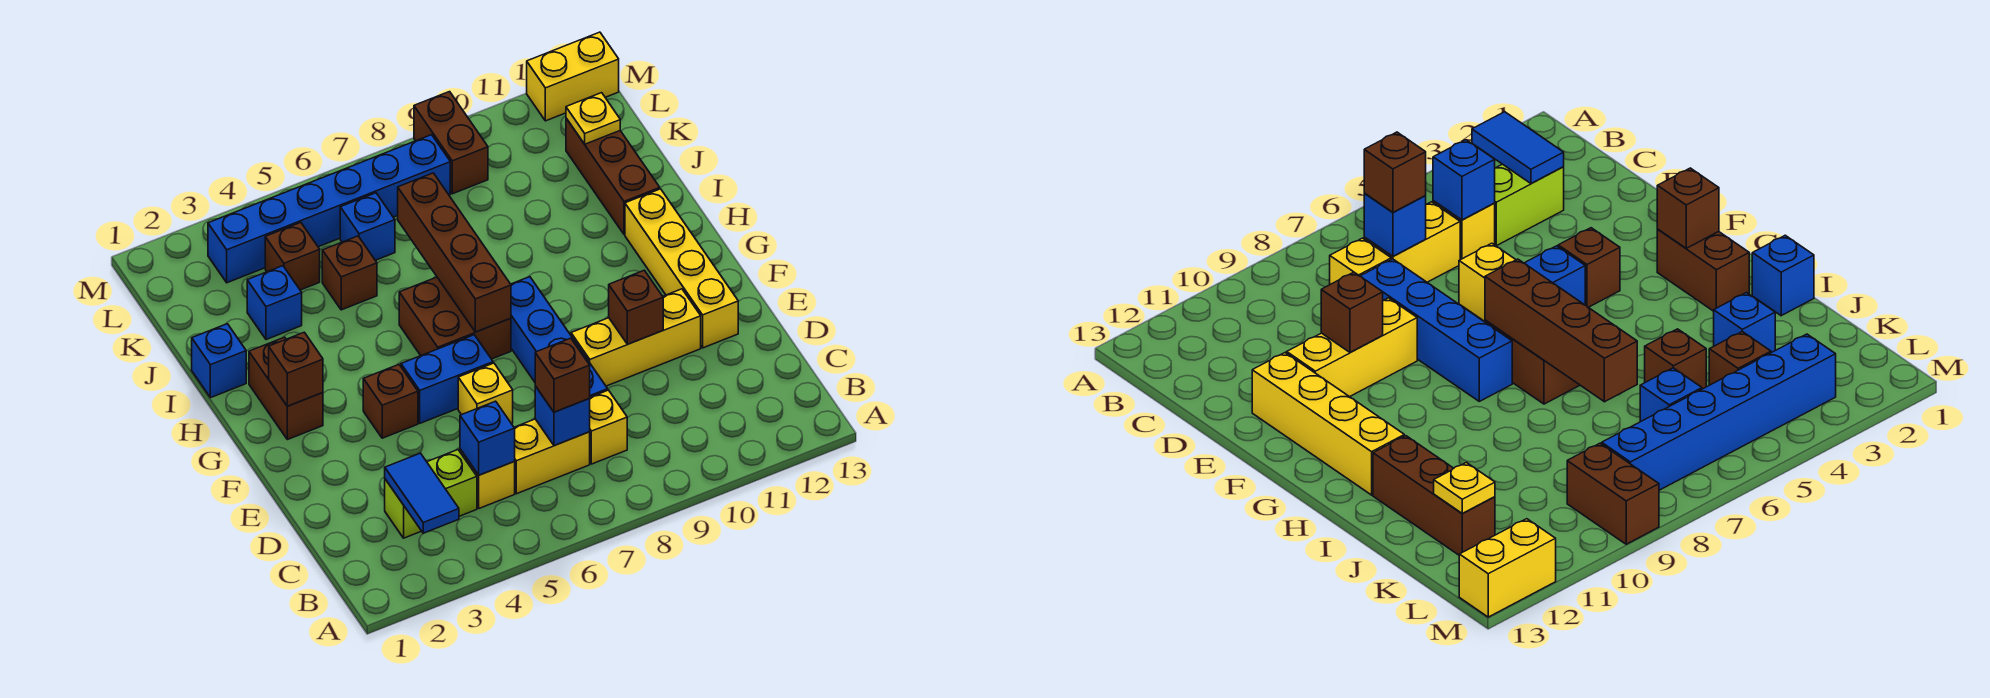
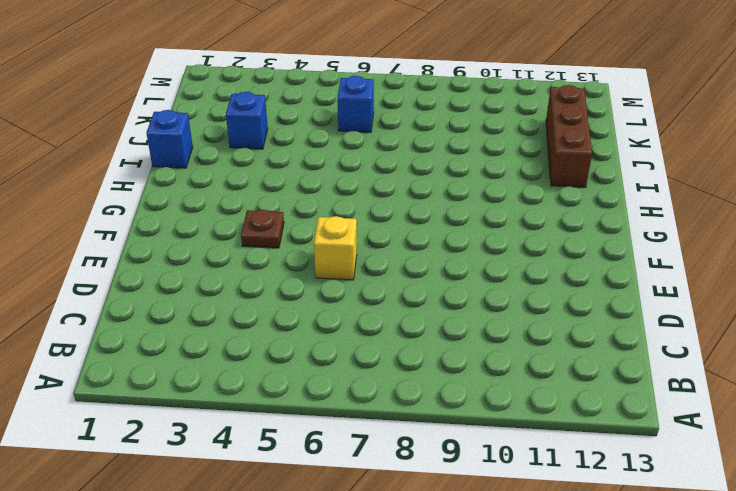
brown 1x1 plate [241,210,284,248] -> brown 1x1 brick [363,365,418,438]
none -> lime 1x2 brick [385,450,477,538]
none -> yellow 1x1 brick [460,449,515,508]
none -> yellow 1x2 brick [514,419,590,494]

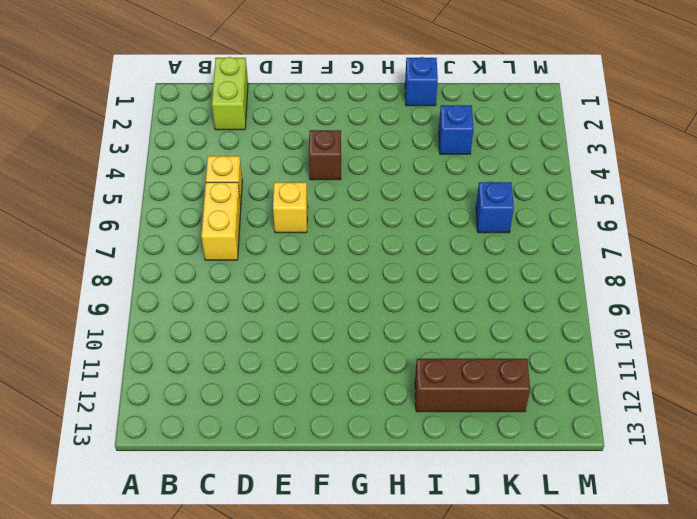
lime 1x2 brick [212,57,248,130] -> lime 1x2 brick moved to [385,450,477,538]
none -> yellow 1x1 brick [589,390,627,464]
none -> blue 1x4 brick [511,277,608,397]
none -> yellow 1x3 brick [571,289,701,386]

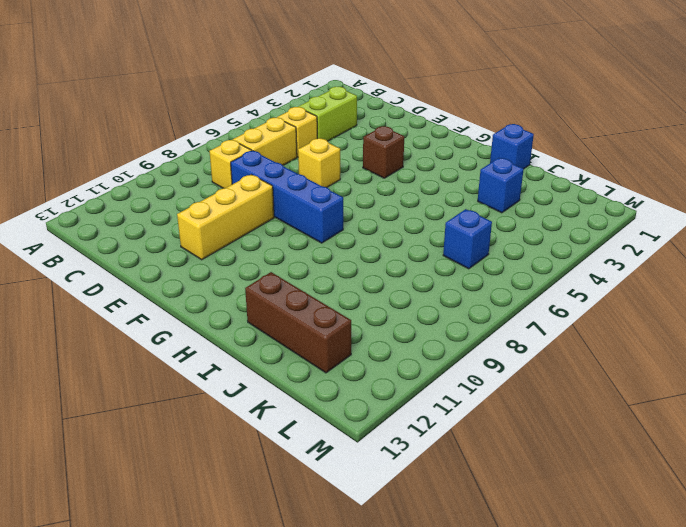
none -> yellow 1x4 brick [625,189,738,348]
none -> blue 1x2 brick [401,335,493,423]
none -> brown 1x2 brick [249,337,323,440]

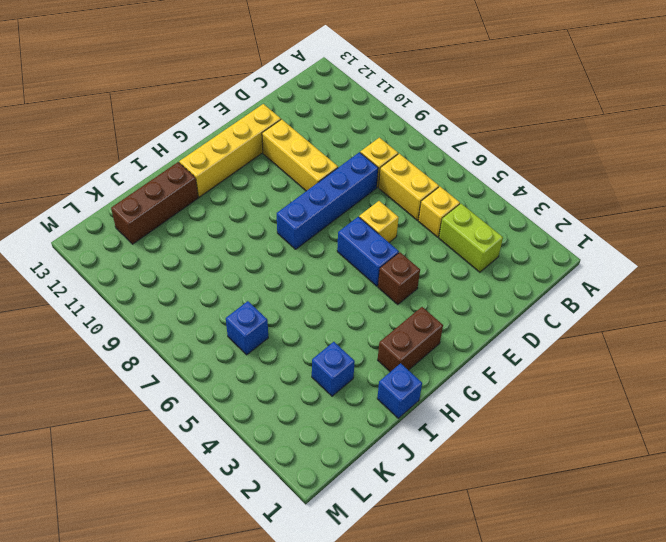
none -> brown 2x2 brick [399,277,511,359]
none -> brown 1x1 brick [322,236,377,310]
none -> brown 1x1 brick [265,223,320,290]

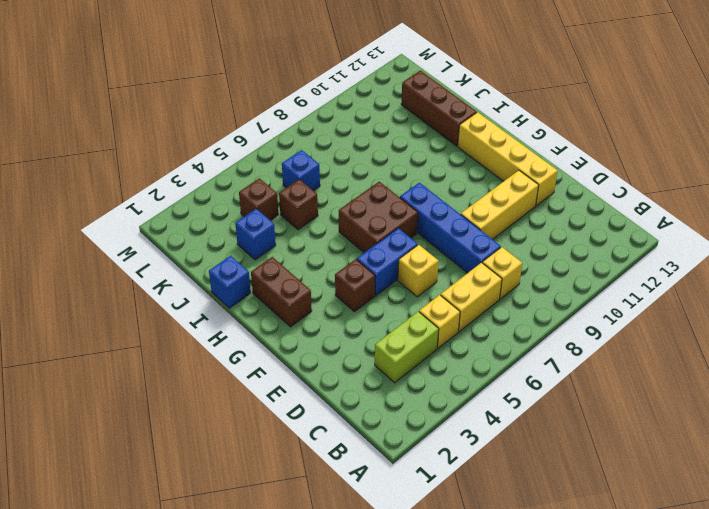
none -> blue 1x6 brick [208,135,450,283]
none -> brown 1x2 brick [414,92,488,194]
none -> yellow 1x2 brick [527,32,619,121]

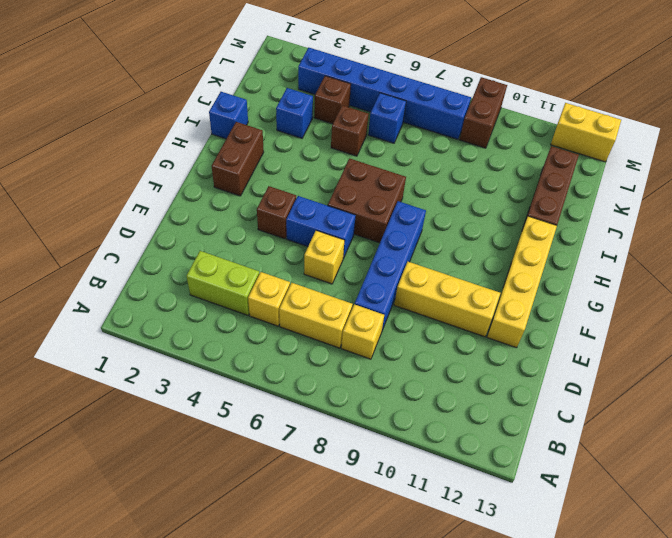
none -> blue 1x2 tile [385,453,459,533]
none -> blue 1x1 brick [460,401,515,475]
none -> blue 1x1 brick [535,386,590,446]

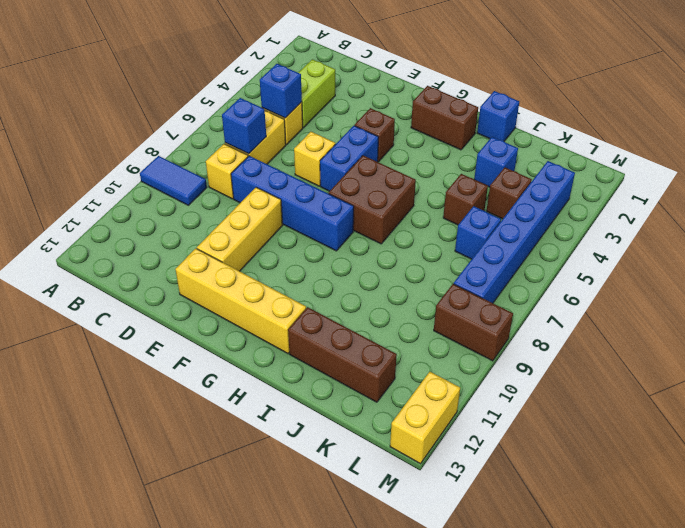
blue 1x2 tile [140,156,207,205] -> blue 1x2 tile moved to [385,453,459,533]
none -> brown 1x1 brick [609,270,663,344]
none -> brown 1x1 brick [269,332,323,406]
none -> brown 1x4 brick [398,173,511,332]

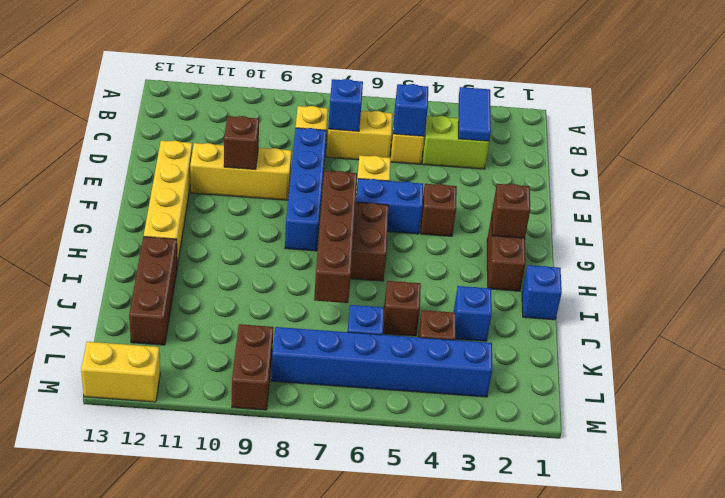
none -> yellow 1x1 plate [566,93,620,144]
none -> brown 1x1 brick [535,338,590,412]

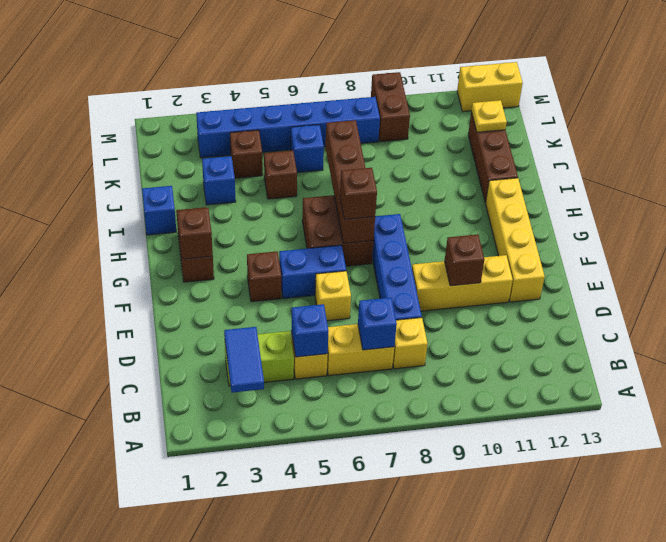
brown 1x1 brick [340,168,377,219] -> brown 1x1 brick moved to [535,338,590,412]

